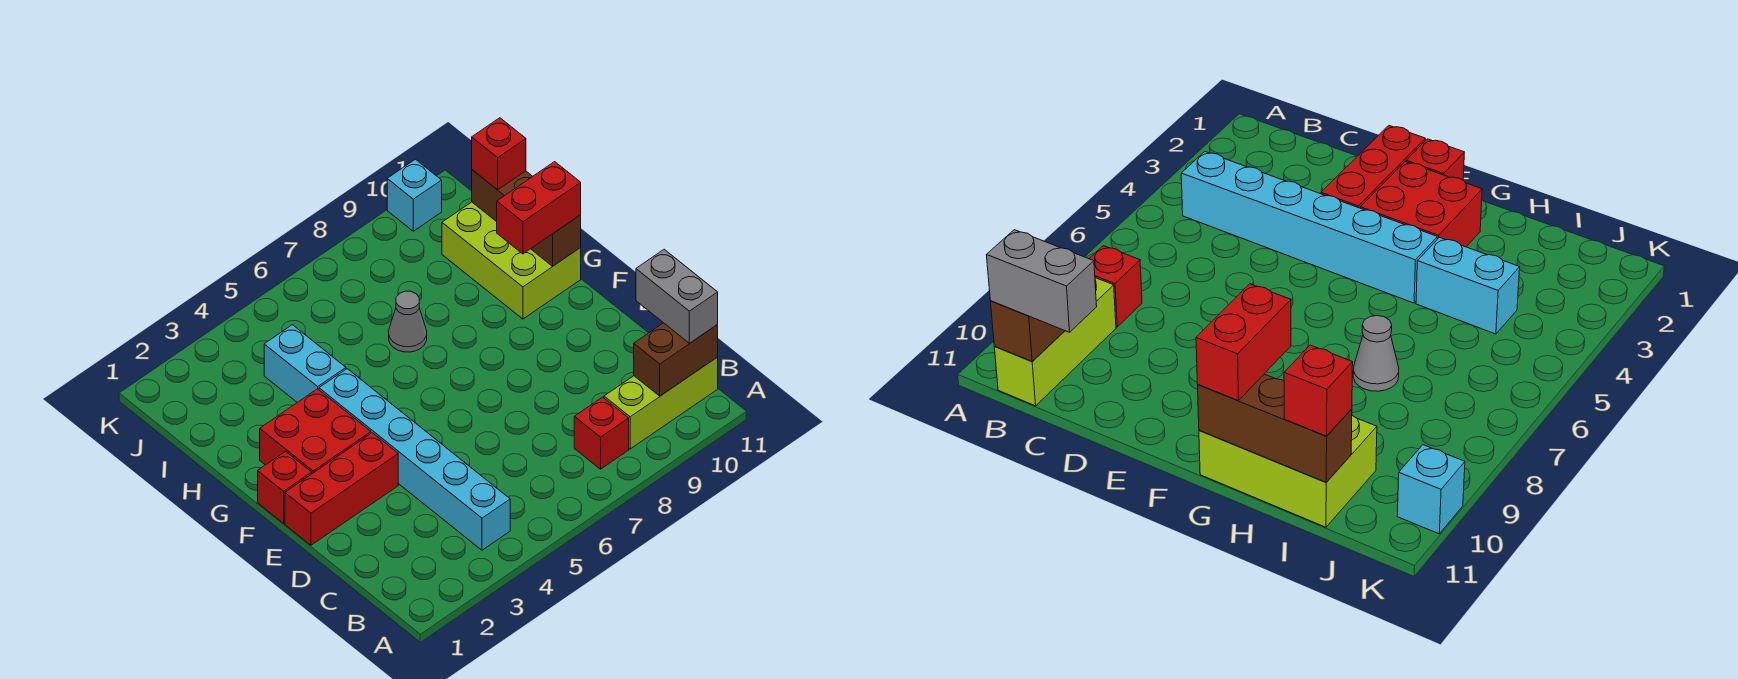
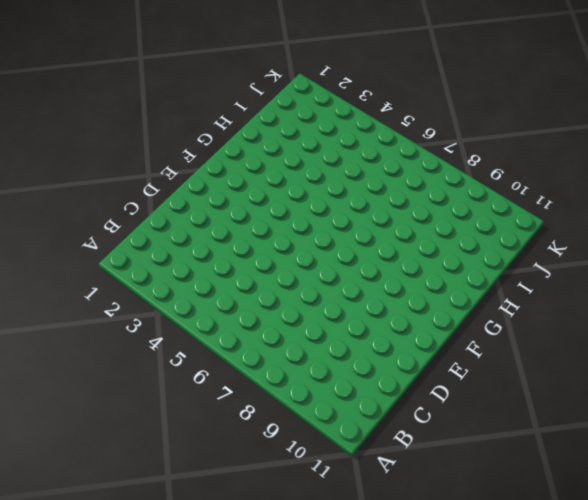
none -> cyan 1x6 brick [319,369,510,550]
none -> red 1x1 brick [574,397,629,469]
none -> lime 1x3 brick [604,357,718,449]

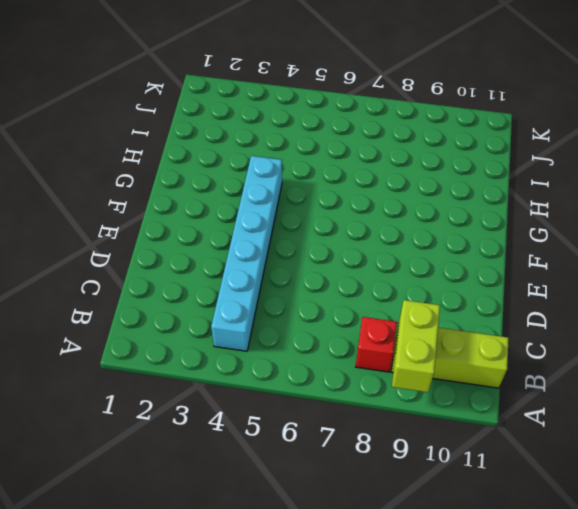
lime 1x2 brick [392,300,440,392] -> none
none -> red 1x3 brick [285,433,398,545]
none -> red 1x1 brick [258,451,312,523]
none -> red 2x2 brick [260,389,371,474]

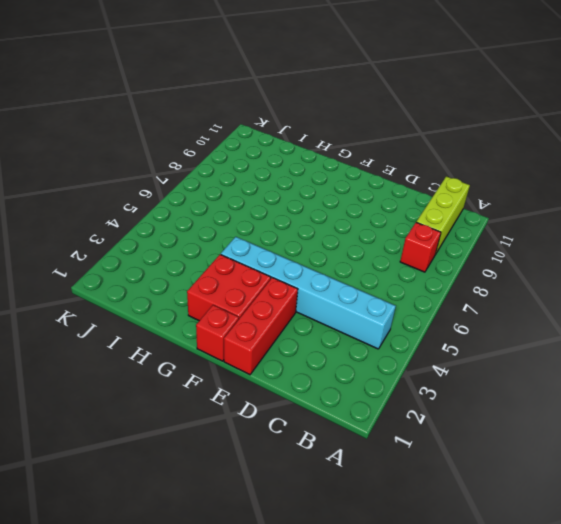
none -> lime 2x3 brick [442,202,581,319]
none -> cyan 1x2 brick [264,325,346,402]
none -> grey 1x1 cone [389,291,427,352]

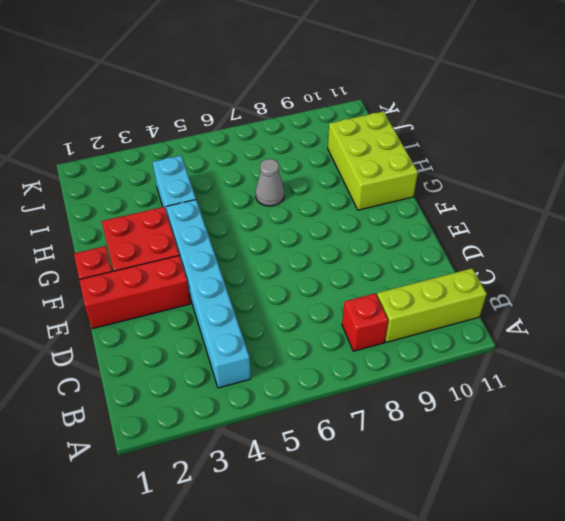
none -> cyan 1x1 brick [387,159,442,231]
none -> brown 1x2 brick [634,323,718,396]
none -> brown 1x3 brick [472,170,581,266]

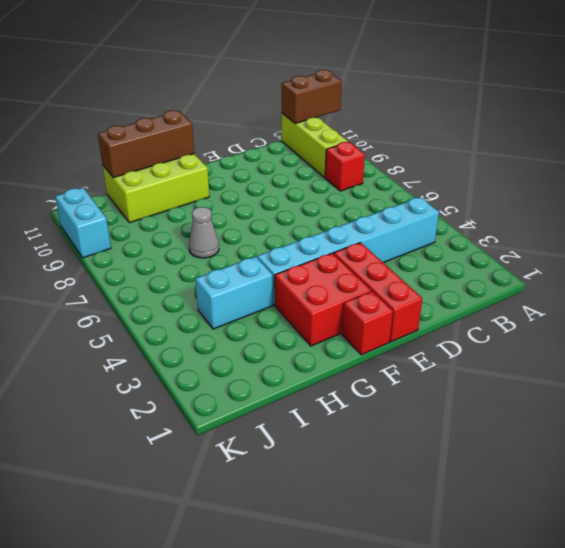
brown 1x2 brick [282,70,342,123] -> brown 1x2 brick turned to [634,323,718,396]
cyan 1x2 brick [55,188,111,258] -> cyan 1x1 brick [387,159,442,231]
none -> grey 1x2 brick [636,249,718,343]
none -> red 1x2 brick [497,162,581,254]
none -> red 1x1 brick [472,118,526,190]

